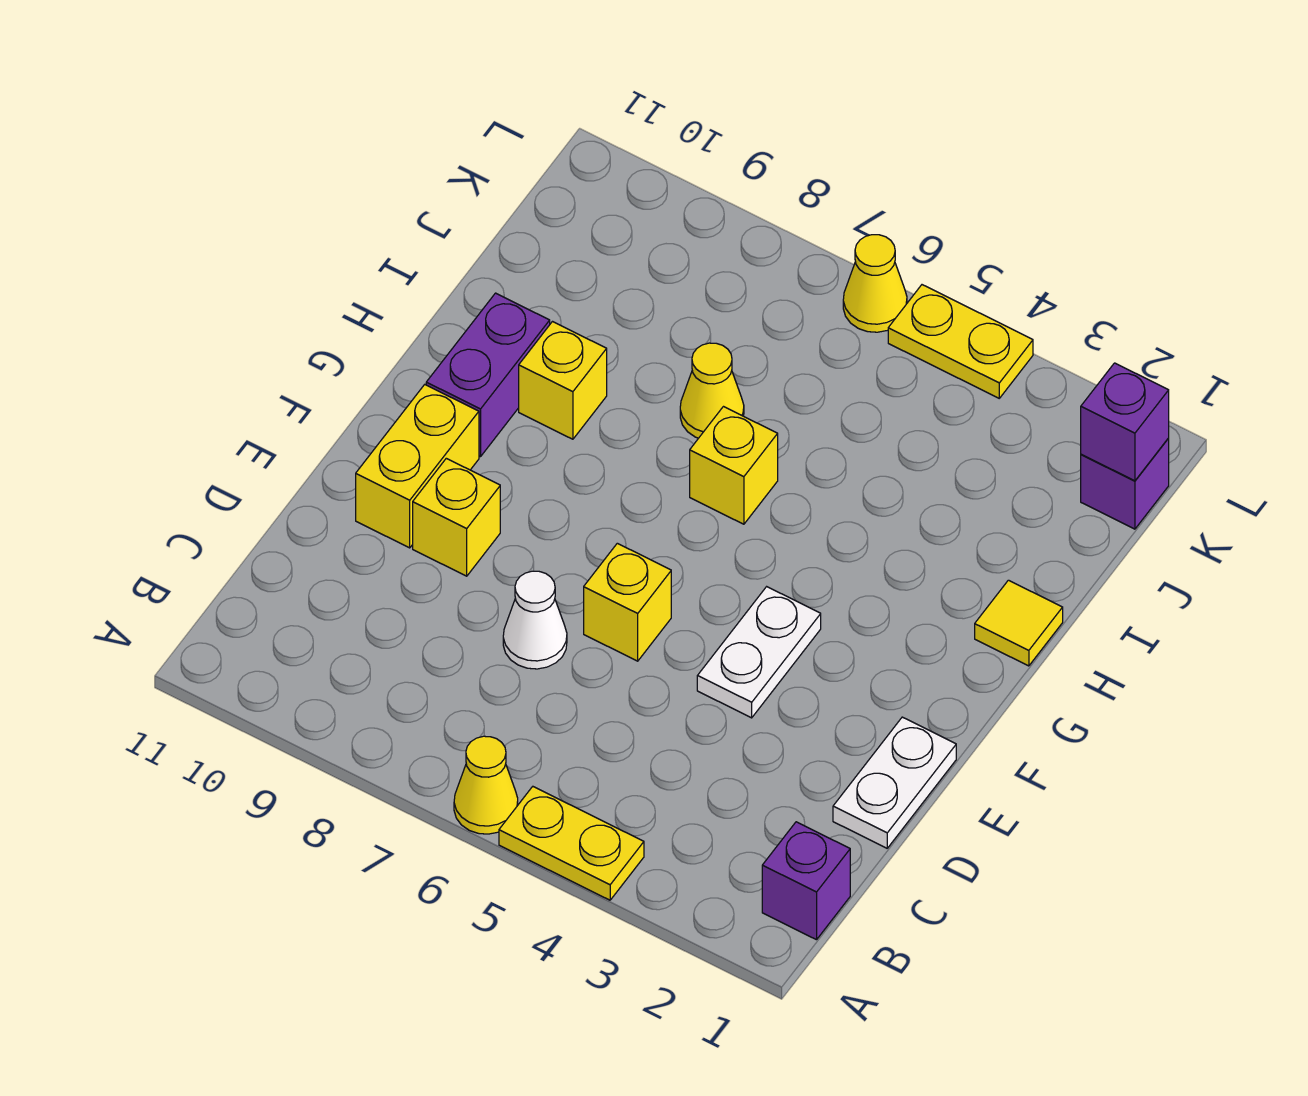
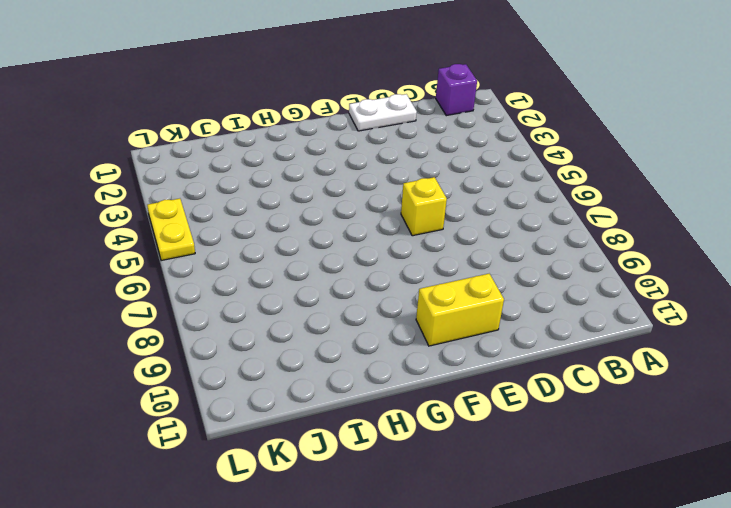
none -> yellow 1x2 plate [499,787,644,900]
none -> yellow 1x1 cone [454,736,518,834]
none -> white 1x1 cone [503,571,567,669]

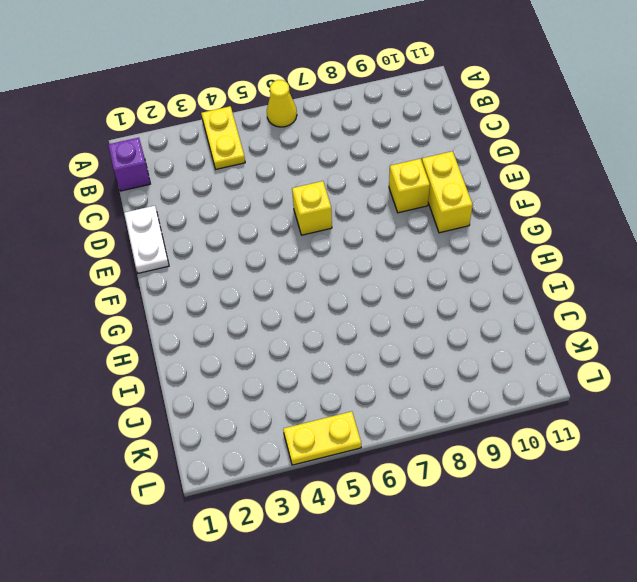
yellow 1x2 plate [201,106,245,169] -> yellow 1x2 plate turned to [499,787,644,900]
none -> white 1x1 cone [503,571,567,669]
none -> white 1x2 plate [697,587,821,718]
none -> purple 1x2 brick [426,293,550,457]

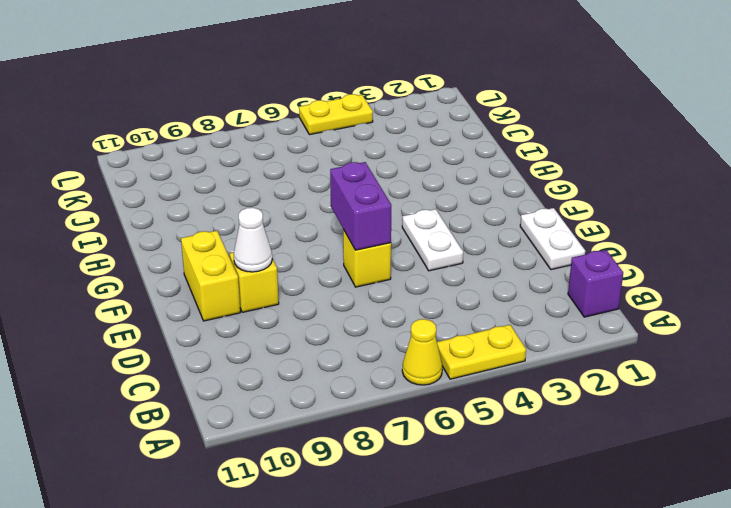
purple 1x2 brick [330,162,391,250] -> purple 1x2 brick moved to [426,293,550,457]
white 1x1 cone [234,208,272,272] -> white 1x1 cone moved to [503,571,567,669]
none -> yellow 1x1 tile [975,580,1063,666]
none -> yellow 1x1 brick [690,407,778,524]
none -> yellow 1x1 brick [519,322,607,439]

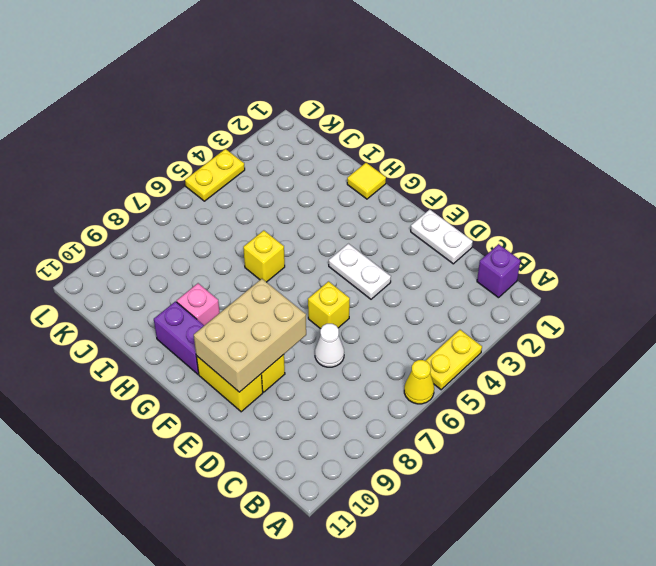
tan 2x3 brick [194,279,306,392] -> none
pink 1x1 brick [177,283,220,326] -> yellow 1x1 brick [519,322,607,439]
none -> yellow 1x1 cone [680,343,744,438]
none -> purple 1x1 brick [1081,438,1169,529]
none -> yellow 1x1 cone [843,235,907,332]

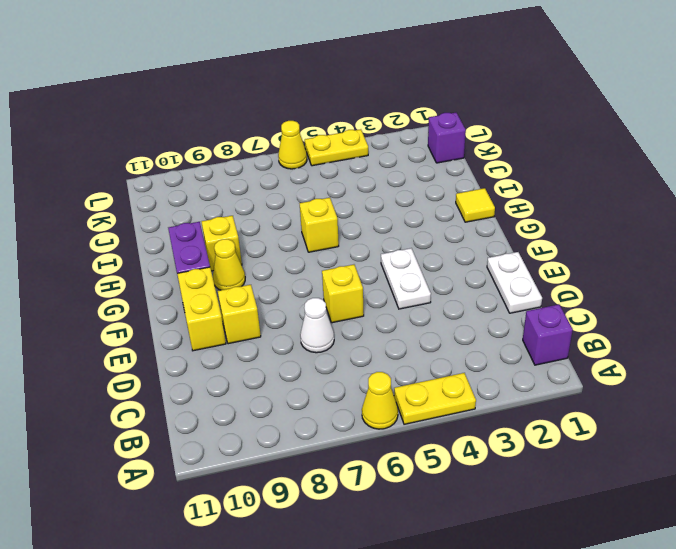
yellow 1x1 cone [213,239,245,290] -> yellow 1x1 cone moved to [680,343,744,438]
none -> purple 1x1 brick [1081,363,1169,481]

